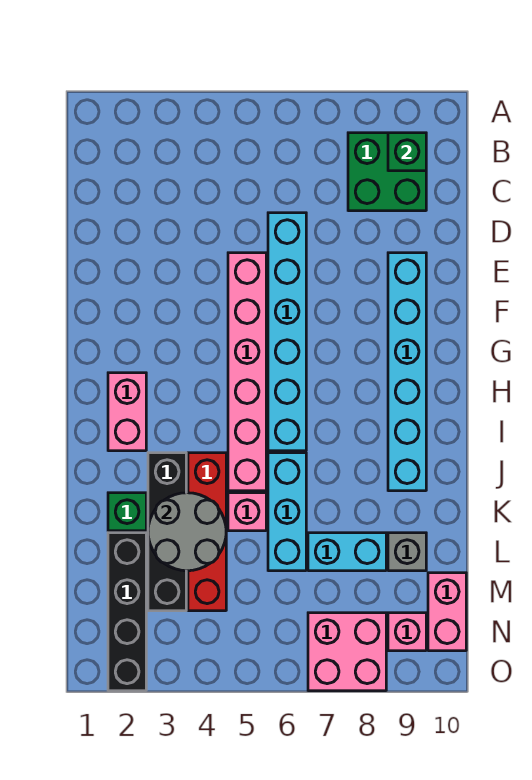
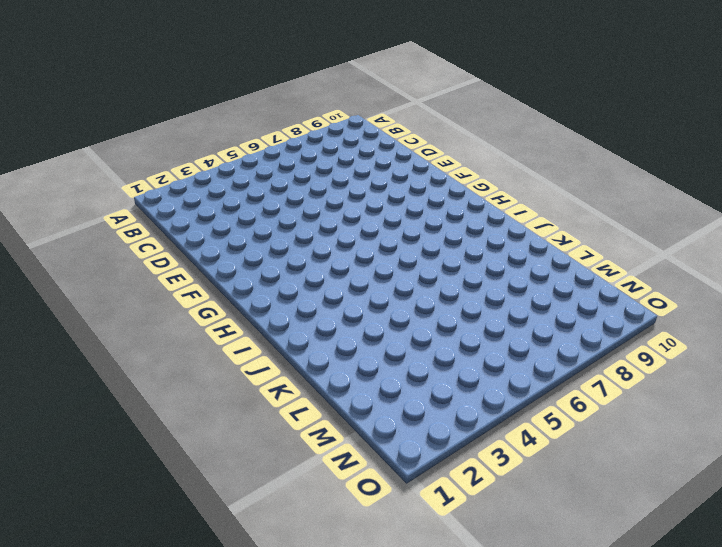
none -> green 2x2 brick [348,133,426,211]
none -> cyan 1x6 brick [268,213,306,451]
none -> pink 1x6 brick [228,253,266,491]

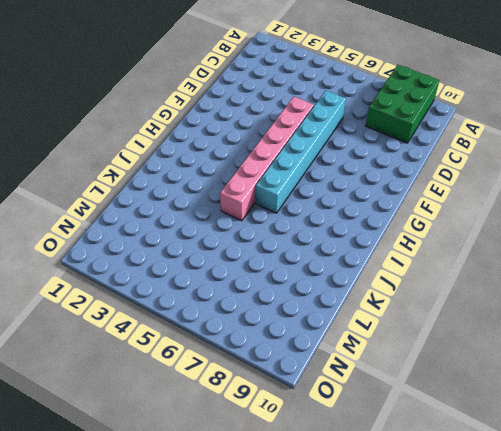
green 2x3 brick [366,65,439,143] -> green 2x2 brick [348,133,426,211]
none -> cyan 1x6 brick [388,253,426,491]
none -> pink 1x2 brick [108,373,146,451]
none -> black 1x4 brick [148,453,186,611]

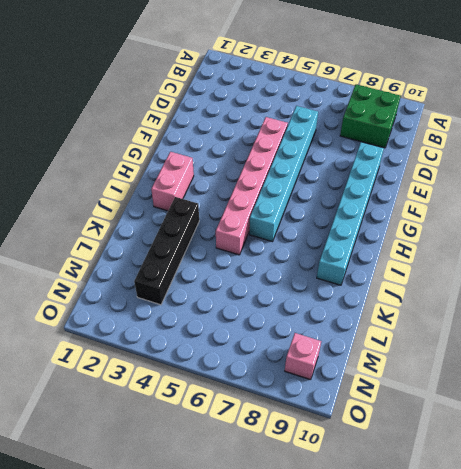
none -> red 1x4 brick [188,453,226,611]
none -> cyan 1x3 brick [268,453,306,571]
none -> green 1x1 brick [108,493,146,531]

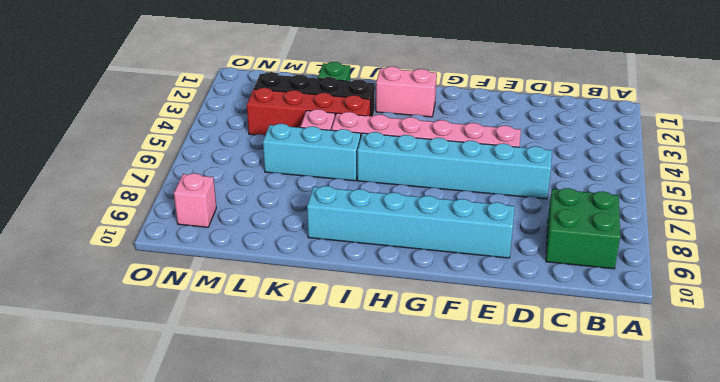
none -> black 1x4 brick [108,533,146,691]
none -> cyan 1x2 brick [308,533,386,571]
none -> grey 1x1 brick [388,533,426,571]

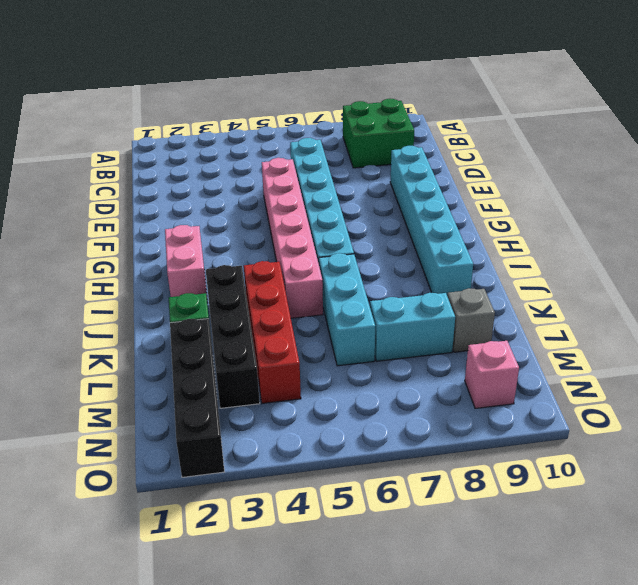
none -> pink 1x1 brick [228,493,266,531]
none -> pink 1x2 brick [428,573,466,651]
none -> pink 2x2 brick [308,613,386,691]

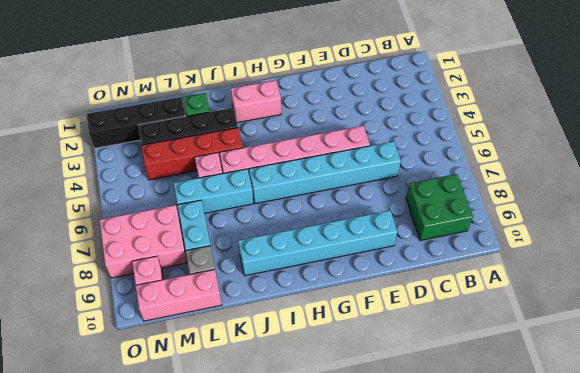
pink 1x3 brick [136,270,222,321] -> pink 1x2 brick [428,573,466,651]
pink 2x3 brick [100,205,187,278] -> pink 2x2 brick [308,613,386,691]
none -> green 1x1 brick [388,133,426,171]
none -> grey 2x2 round brick [148,493,226,571]

